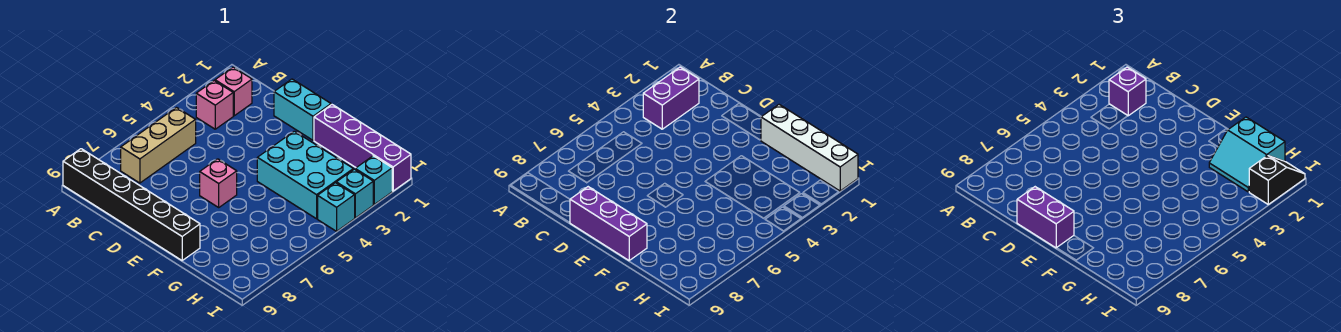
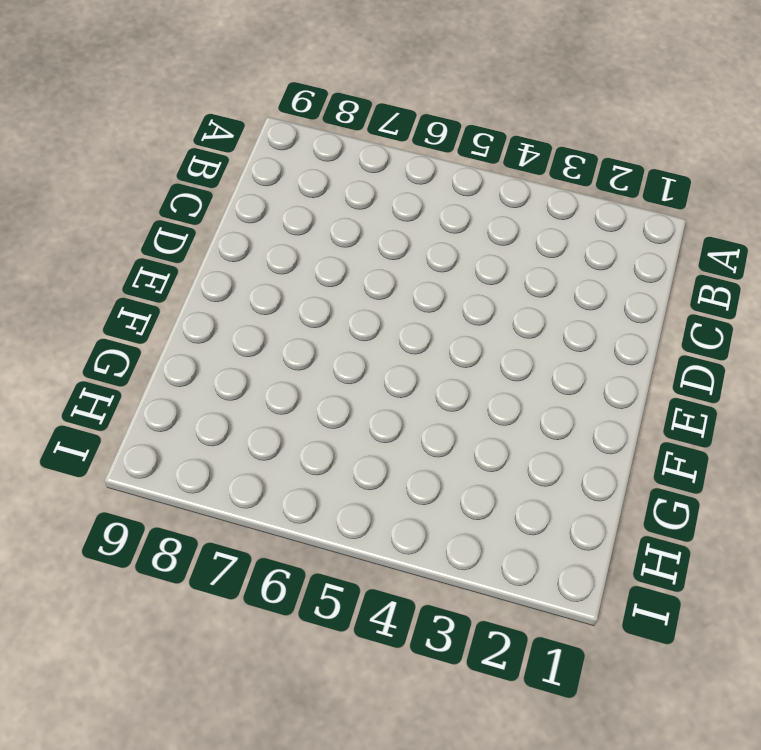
none -> black 1x6 brick [63,149,200,260]
none -> pink 1x1 brick [215,67,252,116]
none -> pink 1x1 brick [196,81,233,129]

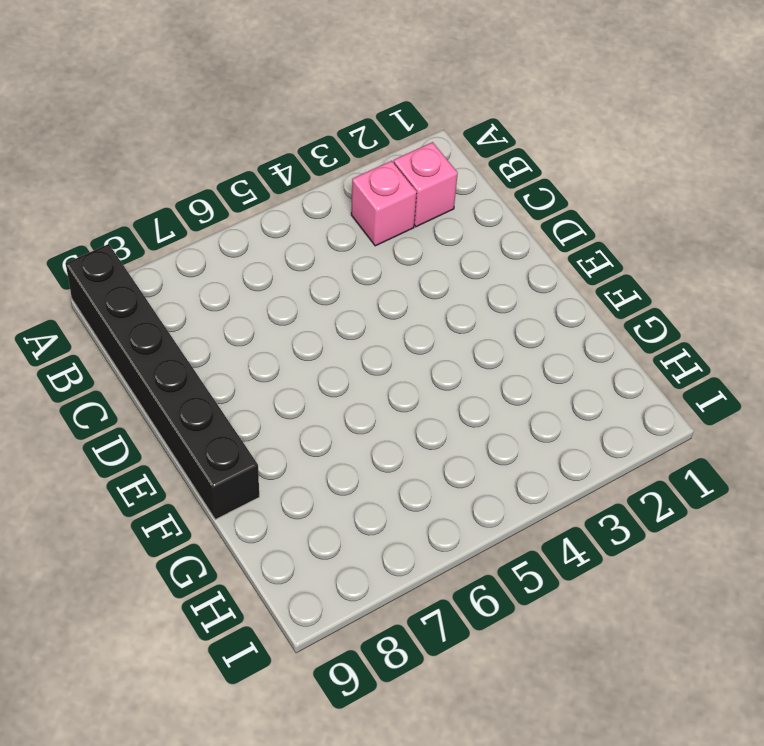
none -> tan 1x3 brick [121,108,196,183]
none -> cyan 1x2 brick [274,79,331,140]
none -> pink 1x1 brick [200,159,237,207]

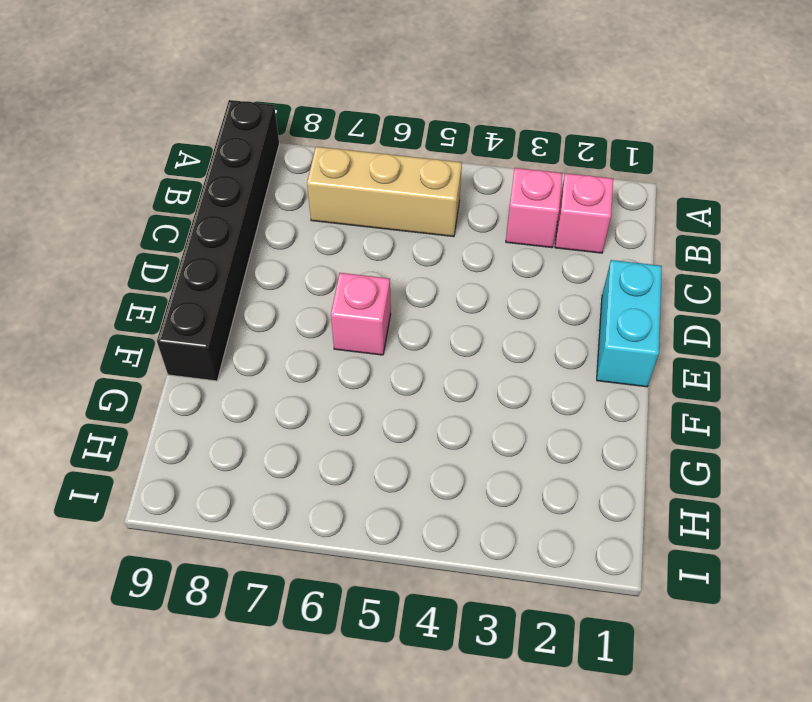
none -> purple 1x4 brick [314,105,411,191]
none -> cyan 2x3 brick [257,131,353,219]
none -> cyan 1x1 brick [355,156,392,204]

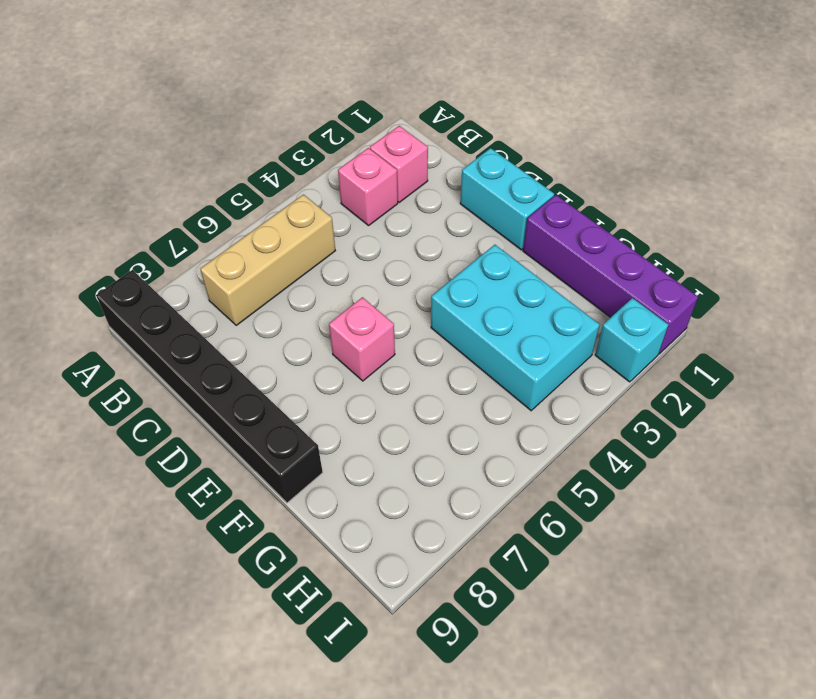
none -> cyan 1x1 brick [336,169,373,218]
none -> cyan 1x1 brick [318,183,355,231]
none -> purple 1x2 brick [643,67,699,129]

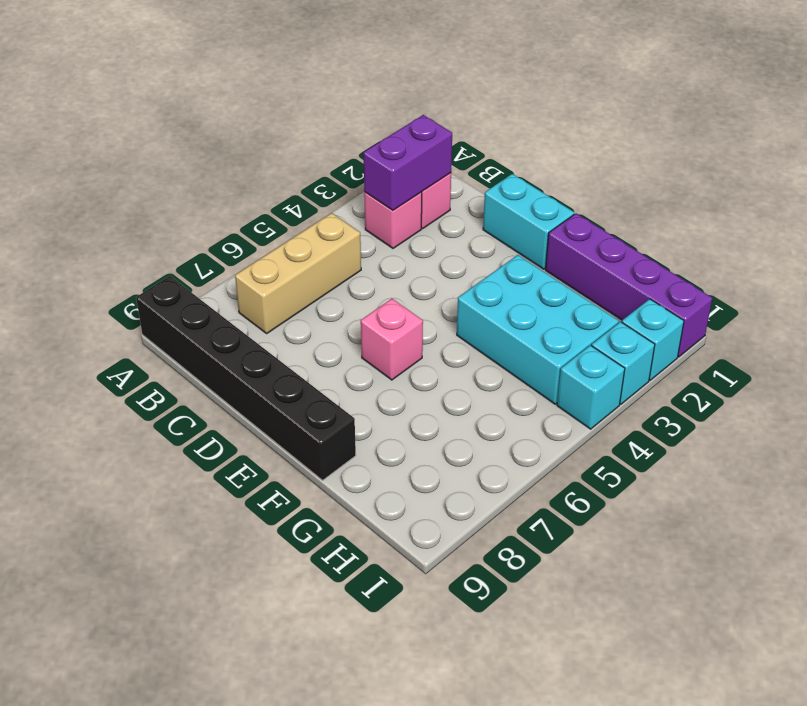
none -> purple 1x3 brick [570,187,647,260]
none -> white 1x4 brick [761,105,858,191]
none -> purple 1x1 brick [1109,67,1146,116]

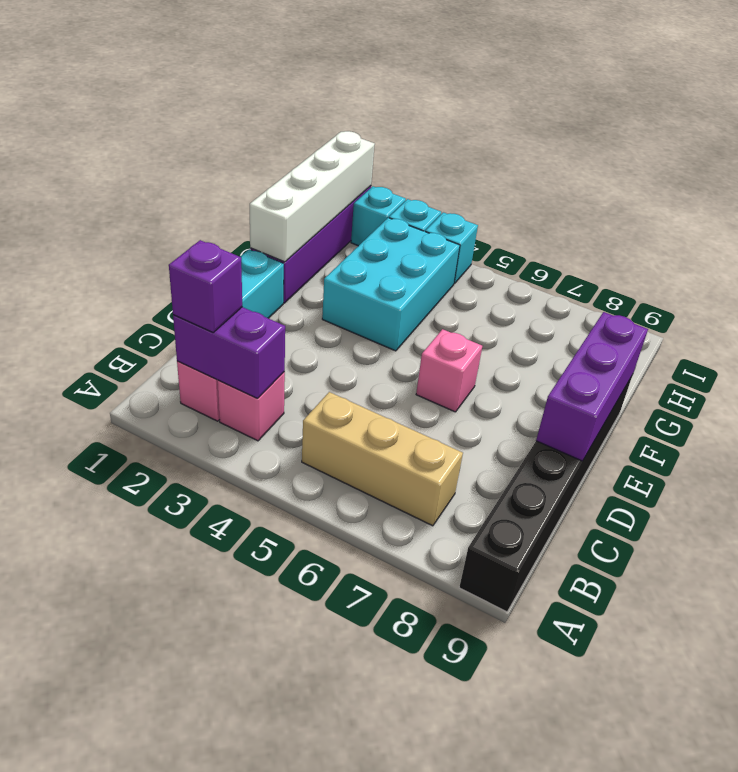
none -> purple 1x2 brick [1017,187,1074,248]
none -> cyan 2x2 slope [1209,117,1285,192]
none -> black 1x2 slope [1249,155,1305,204]

